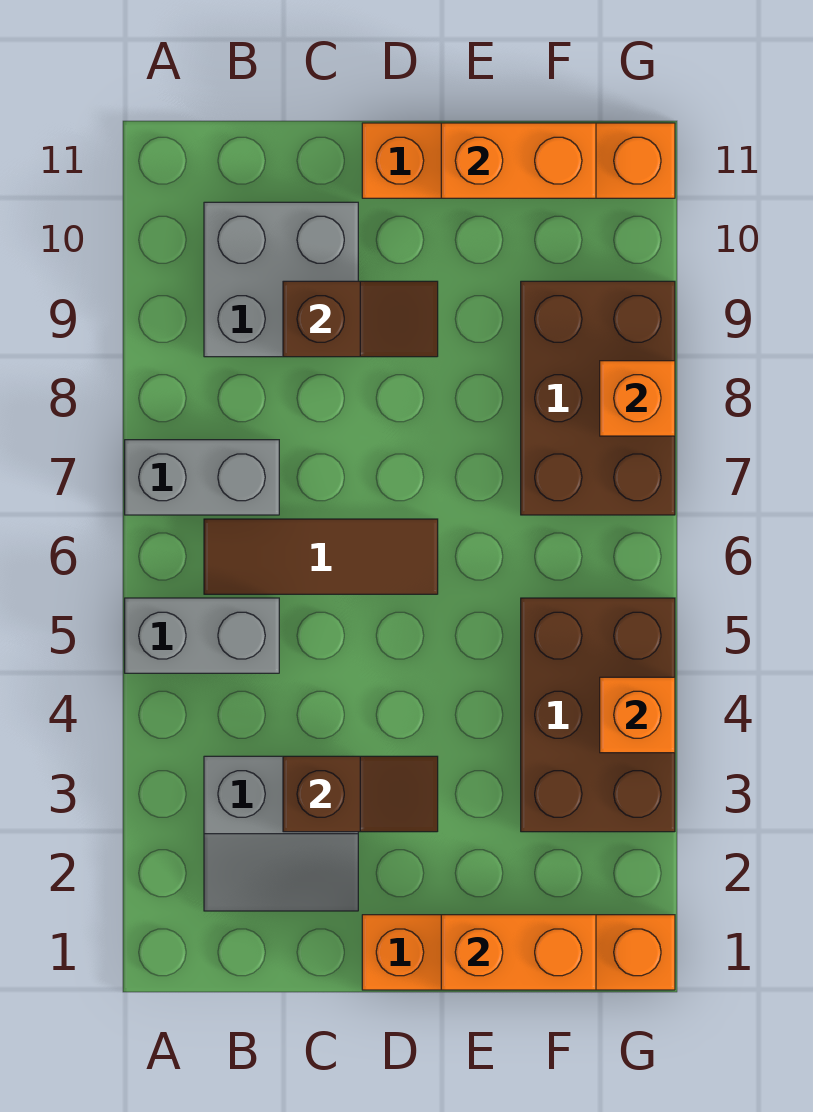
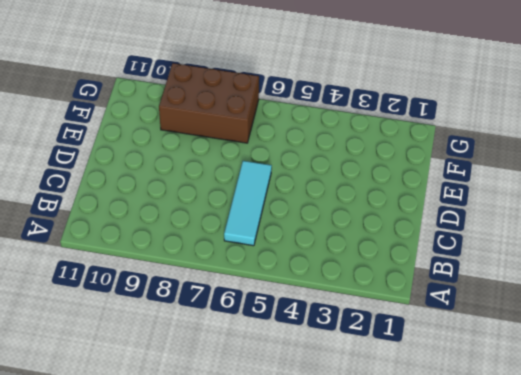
cyan 1x3 tile [224,161,272,246] -> brown 1x3 tile [204,519,438,594]
none -> grey 1x2 brick [125,598,279,673]
none -> grey 1x2 brick [125,440,279,515]
none -> grey 2x2 slope [204,756,358,911]

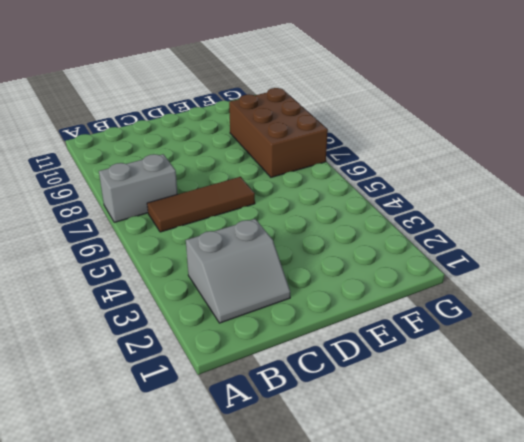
none -> grey 1x2 brick [125,598,279,673]
none -> grey 2x2 brick [204,202,358,357]
none -> orange 1x4 brick [362,915,675,990]

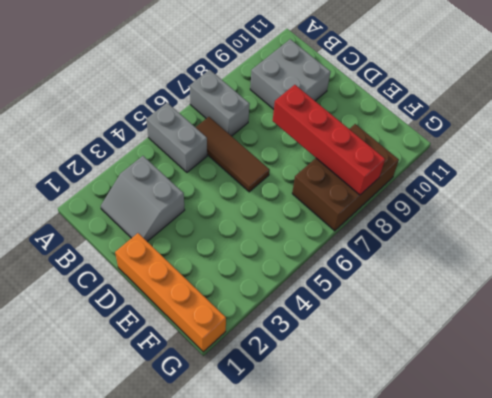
red 1x4 brick [273,85,385,195] -> orange 1x1 brick [600,361,675,436]
none -> orange 1x4 brick [362,123,675,198]
none -> brown 2x3 brick [521,598,675,832]
none -> brown 1x2 slope [283,756,438,832]

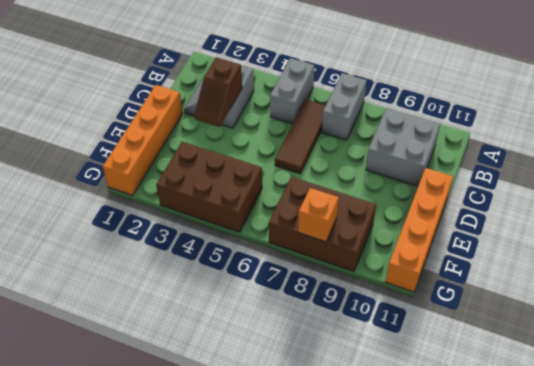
none -> brown 1x2 slope [283,281,438,357]
none -> orange 1x2 brick [441,915,596,990]
none -> orange 1x2 brick [441,123,596,198]

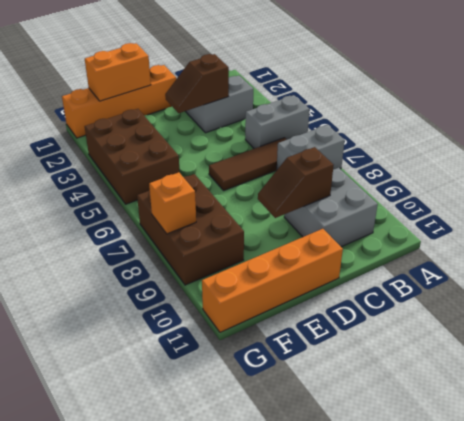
none -> orange 1x2 brick [441,123,596,198]
none -> orange 1x1 brick [600,677,675,753]

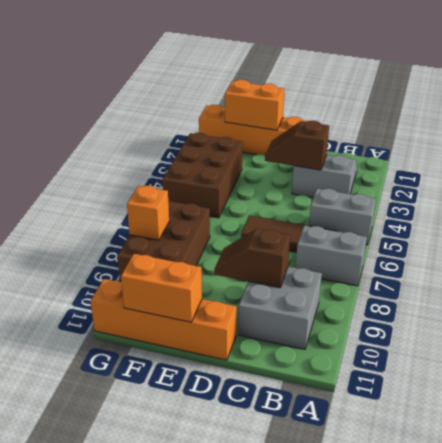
none -> orange 1x1 brick [600,677,675,753]

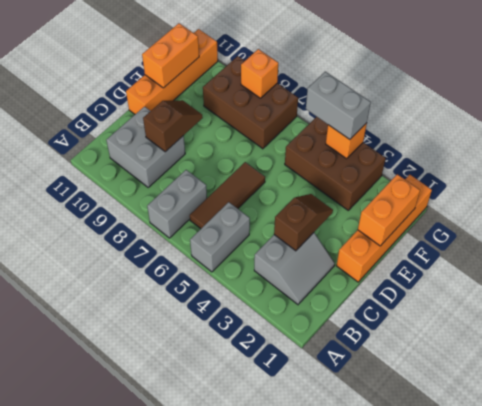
grey 1x2 brick [306,72,371,140] -> none

